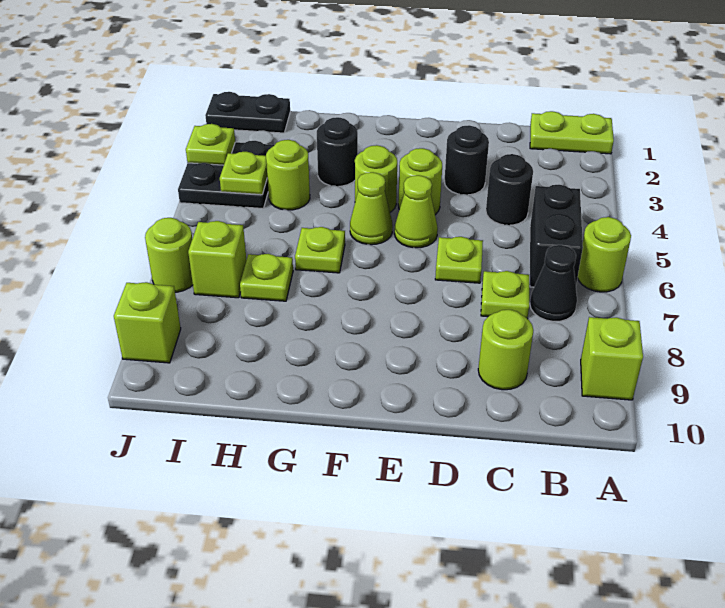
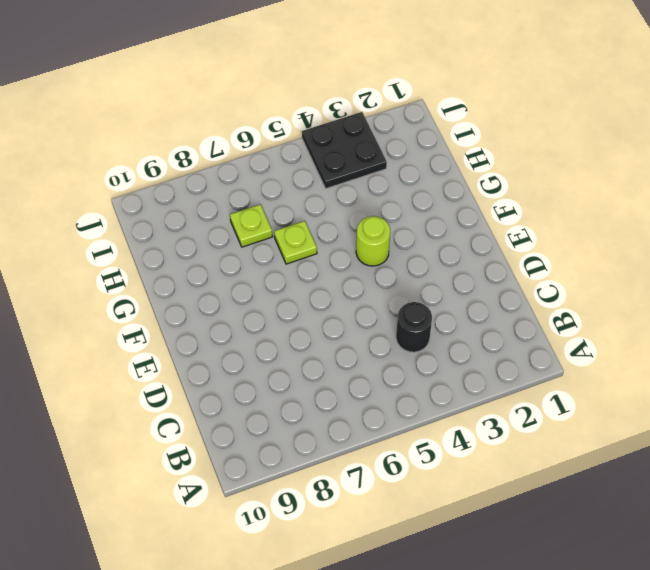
none -> lime 1x2 plate [530,111,614,154]
none -> lime 1x1 round brick [578,217,631,292]
none -> lime 1x1 brick [581,317,643,400]

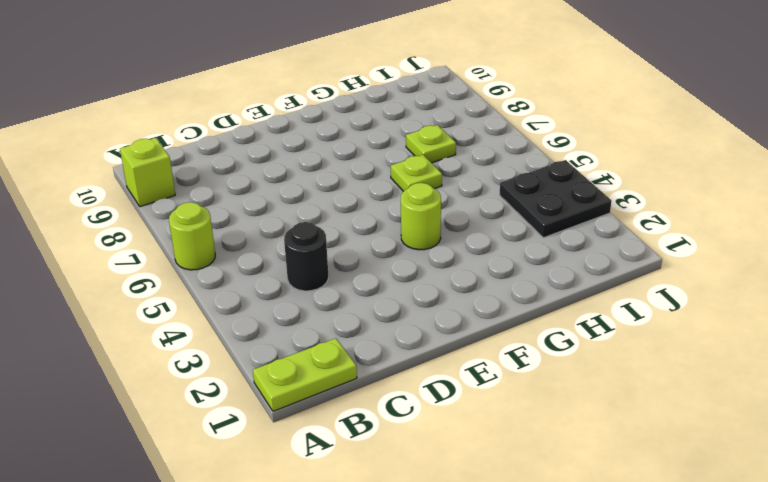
none -> black 1x2 brick [530,185,583,287]
none -> black 1x1 cone [530,245,577,321]
none -> lime 1x1 plate [481,271,529,319]

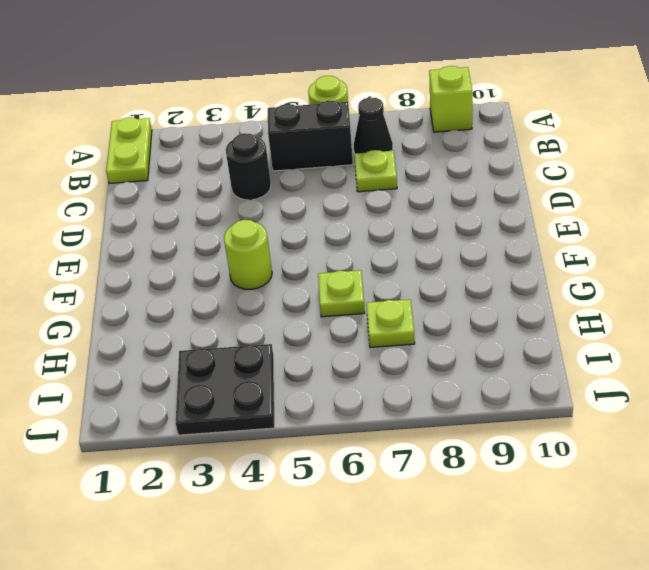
none -> lime 1x1 round brick [478,309,533,390]
none -> black 1x1 round brick [444,125,489,195]
none -> lime 1x1 plate [435,237,483,283]

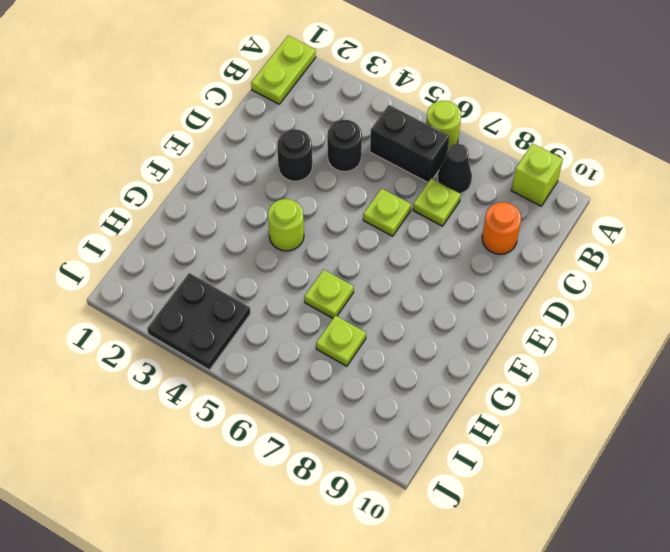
orange 1x1 round brick [482,202,521,254] -> lime 1x1 round brick [478,309,533,390]
none -> lime 1x1 round brick [398,148,442,215]
none -> lime 1x1 cone [395,175,438,248]
none -> lime 1x1 cone [350,172,393,245]

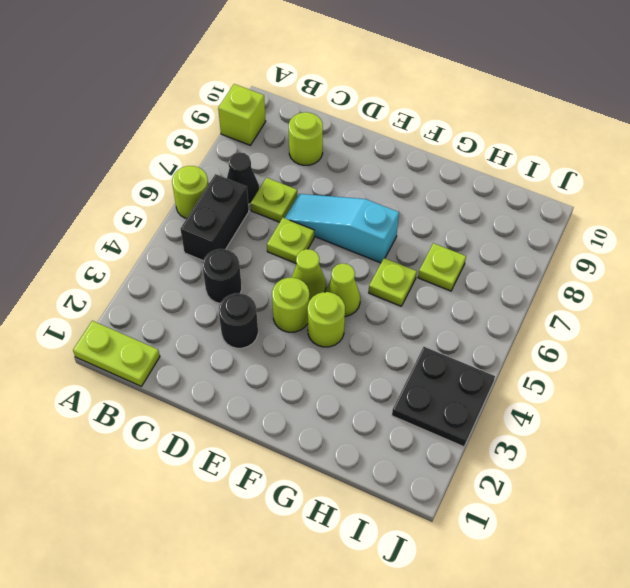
cyan 1x3 slope [285,194,399,263] -> none
none -> black 1x1 round brick [317,117,358,186]
none -> lime 1x1 round brick [266,140,310,210]
none -> black 1x2 plate [205,92,290,133]

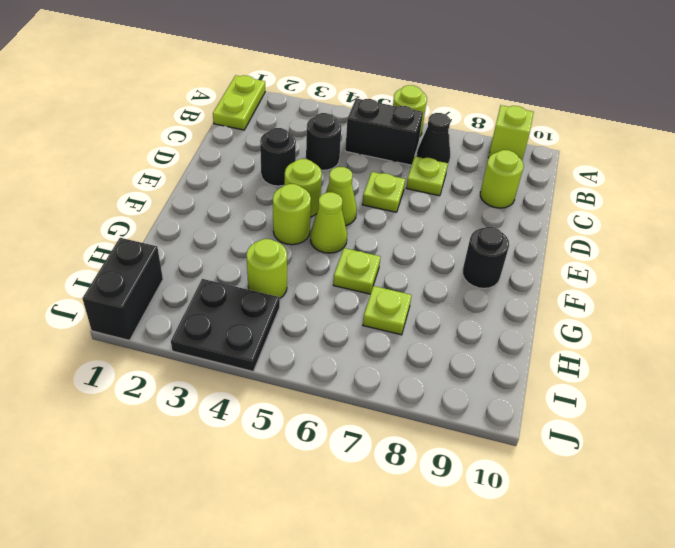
black 1x1 round brick [463,227,509,288] -> black 1x1 round brick moved to [317,117,358,186]
black 1x2 brick [82,238,163,340] -> black 1x2 plate [205,92,290,133]
none -> lime 1x1 brick [188,221,246,298]
none -> lime 1x1 round brick [145,218,193,292]
none -> lime 1x1 brick [114,282,181,363]

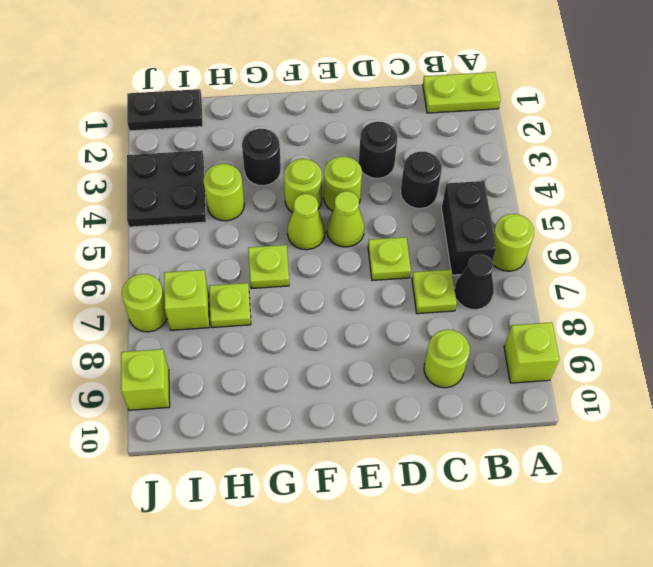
none -> lime 1x1 plate [220,152,267,195]
none -> lime 1x1 plate [186,124,235,165]

